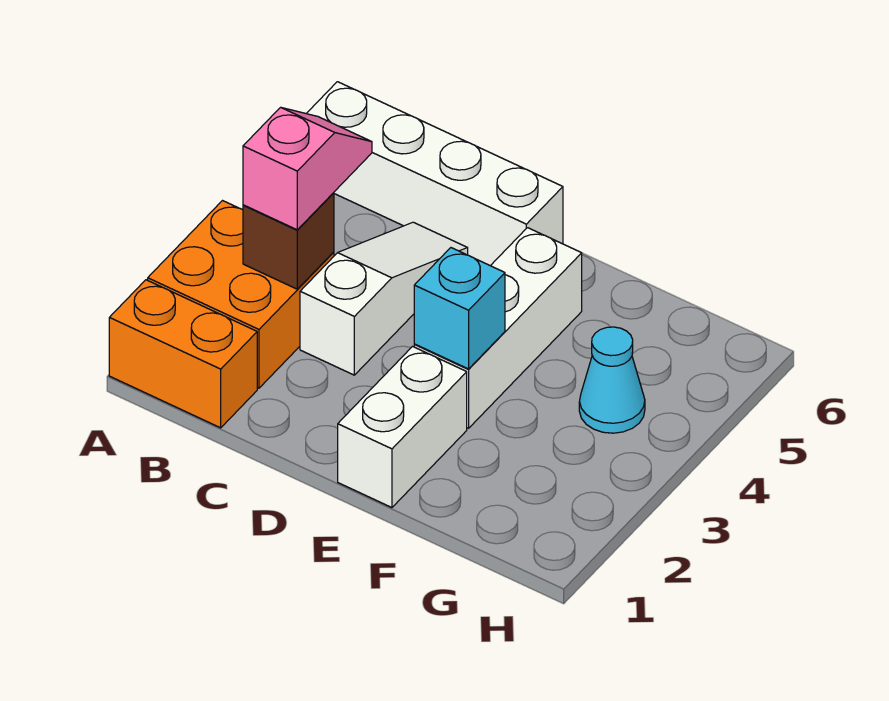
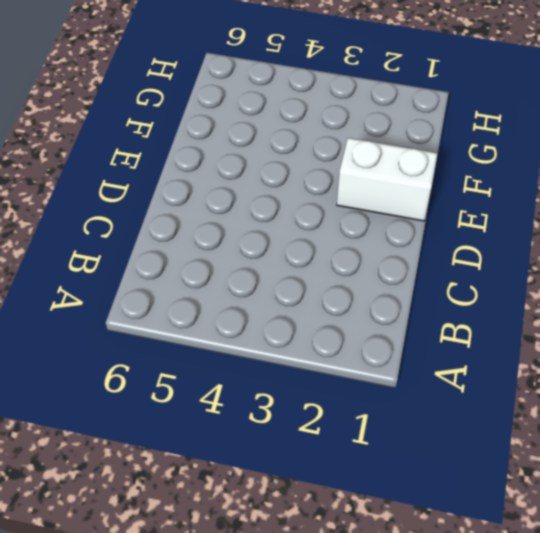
none -> orange 1x2 brick [109,280,257,428]
none -> orange 2x2 brick [148,201,334,388]

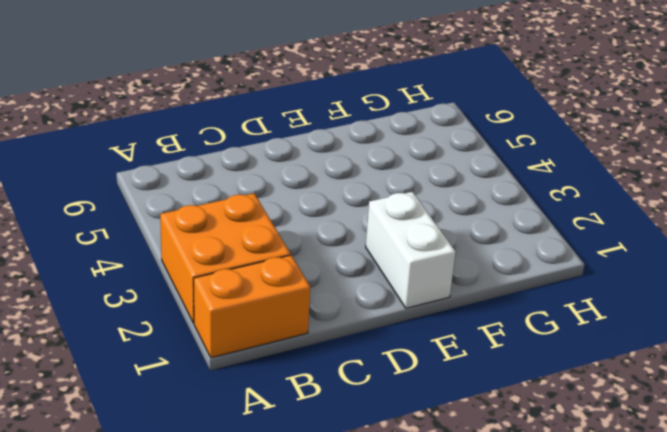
none -> white 1x4 brick [306,82,563,266]
none -> white 1x3 slope [300,222,468,375]

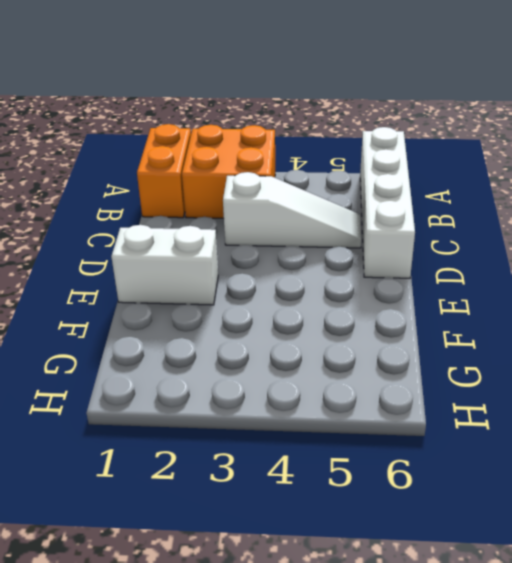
none -> white 1x3 brick [414,228,582,428]
none -> cyan 1x1 cone [579,327,645,433]

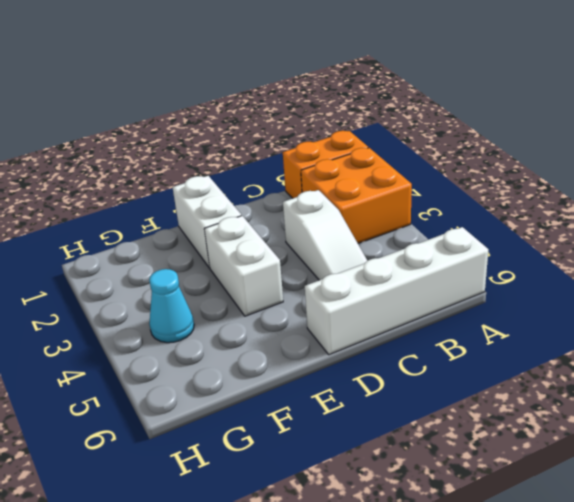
white 1x2 brick [204,216,283,316] -> white 1x3 brick [414,228,582,428]
none -> brown 1x1 brick [243,193,334,289]
none -> cyan 1x1 brick [414,248,505,369]

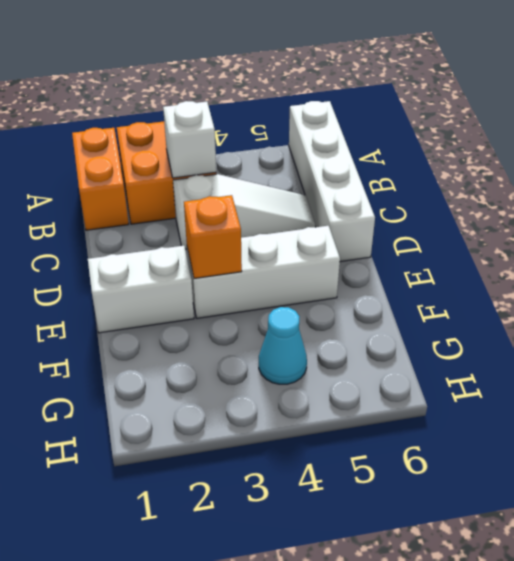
white 1x1 brick [163,101,216,178] -> brown 1x1 brick [243,193,334,289]
orange 1x1 brick [184,195,242,278] -> cyan 1x1 brick [414,248,505,369]
none -> pink 1x2 slope [243,107,372,230]

